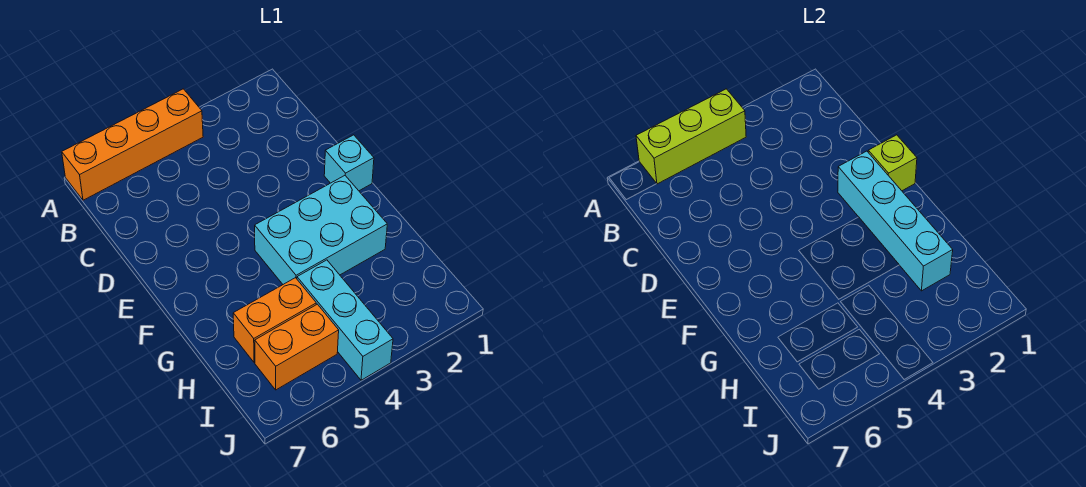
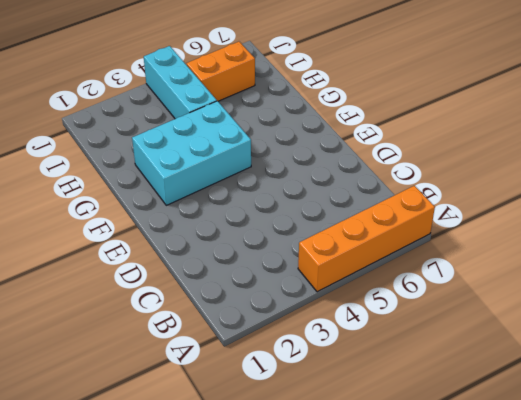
none -> cyan 1x1 brick [324,135,374,191]
none -> orange 1x2 brick [233,278,316,363]

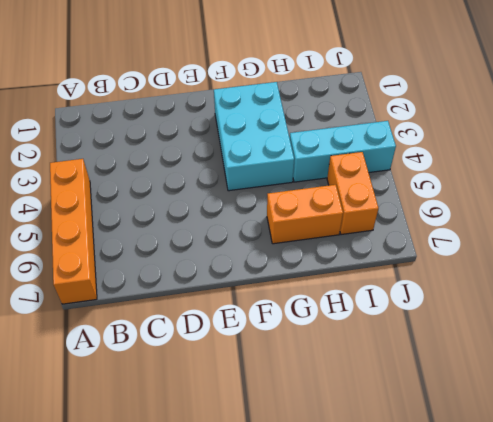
orange 1x2 brick [267,185,343,244] -> orange 1x2 brick turned to [233,278,316,363]
none -> cyan 1x1 brick [324,135,374,191]
none -> lime 1x3 brick [636,89,746,184]

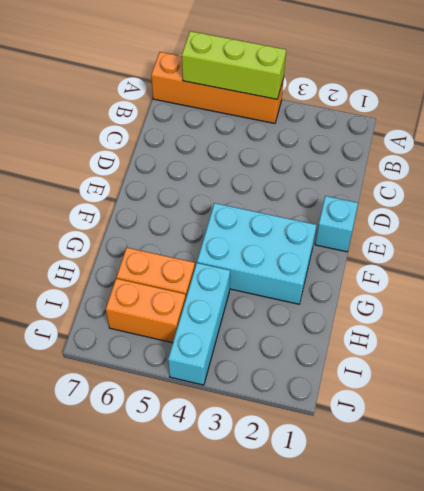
none -> lime 1x1 brick [868,135,917,191]
none -> cyan 1x4 brick [838,151,953,291]

